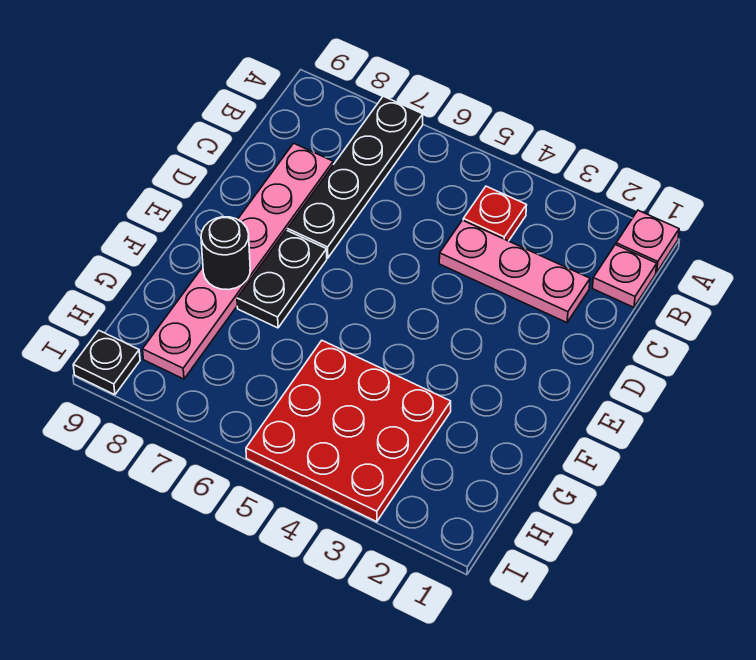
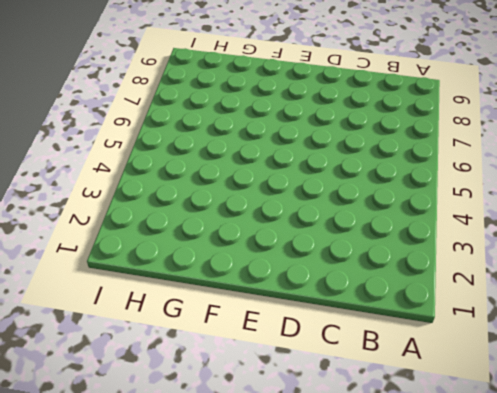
none -> pink 1x1 plate [616,210,679,272]
none -> black 1x4 plate [287,96,423,258]

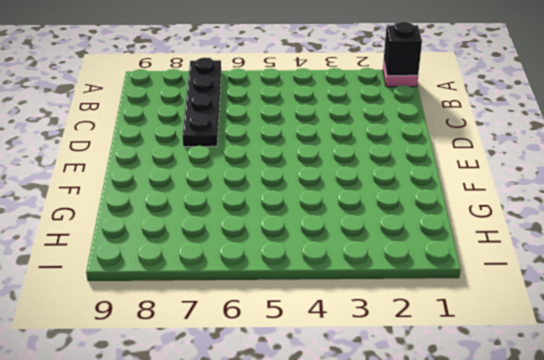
black 1x1 brick [384,22,422,76] -> none
none -> pink 1x1 plate [592,245,657,307]
none -> red 1x1 plate [463,186,527,241]

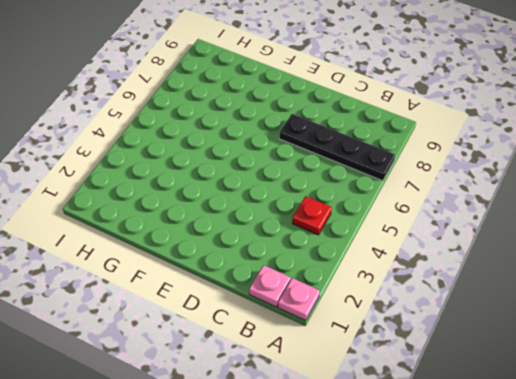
none -> pink 1x3 plate [439,220,590,323]
none -> pink 1x6 plate [143,143,333,379]

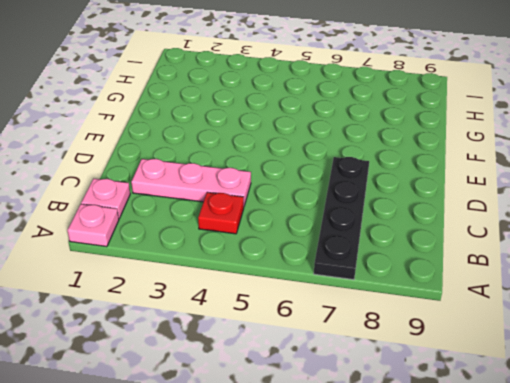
none -> pink 1x6 plate [143,143,333,379]
none -> black 1x2 plate [237,230,327,328]

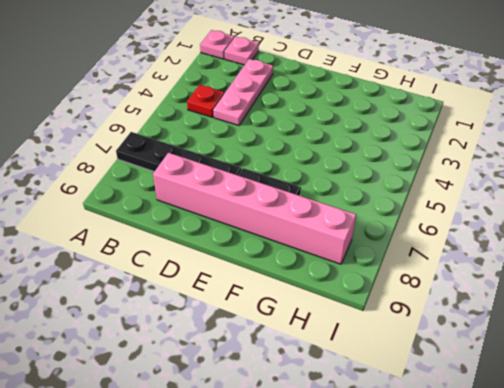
pink 1x6 brick [153,153,356,264] -> pink 1x6 plate [143,143,333,379]
none -> red 3x3 plate [246,341,451,522]
none -> black 1x1 plate [73,331,140,395]

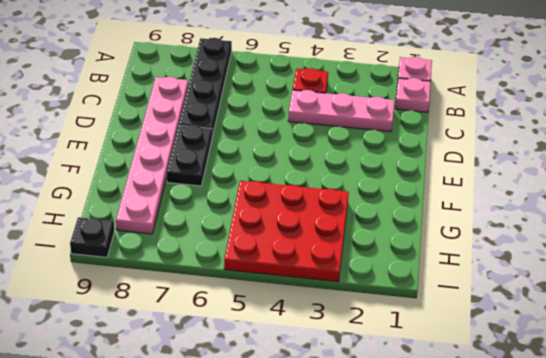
none -> black 1x1 round brick [201,217,250,290]

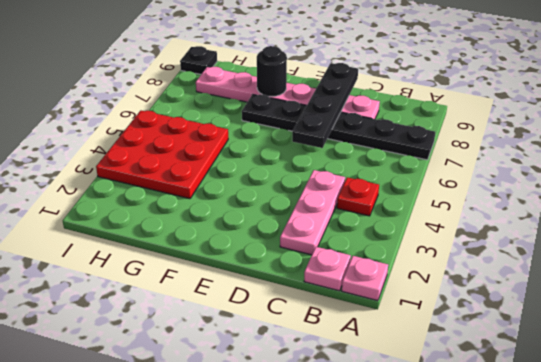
black 1x4 plate [292,63,358,148] -> none

